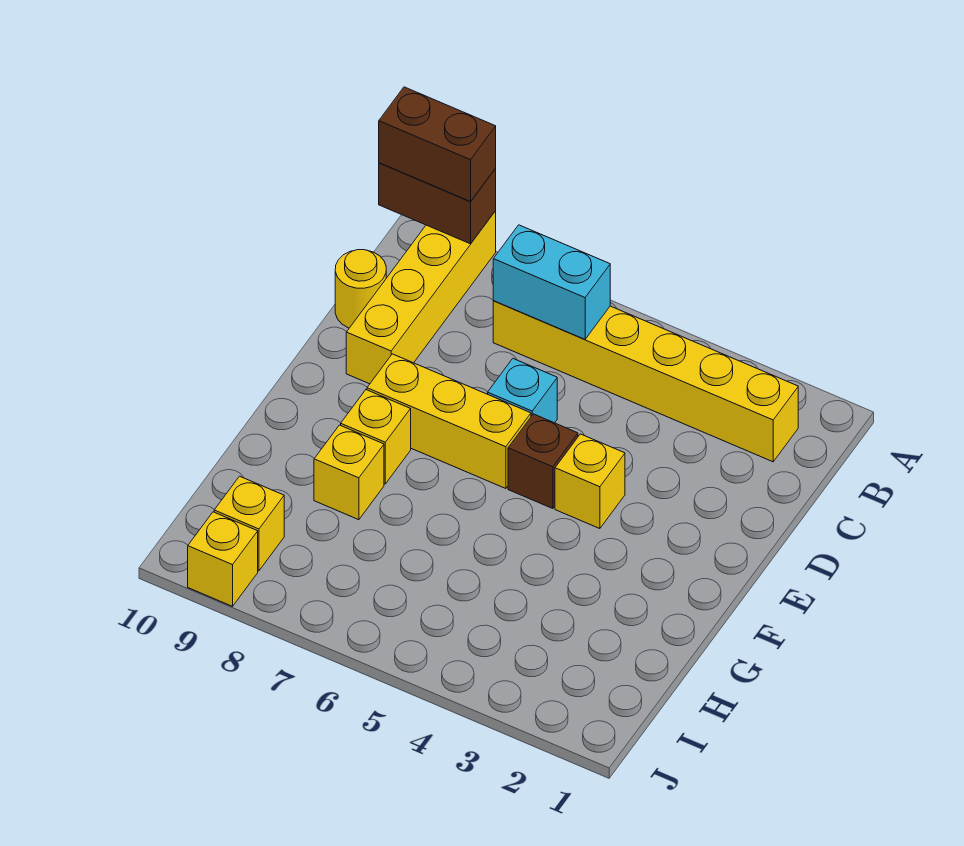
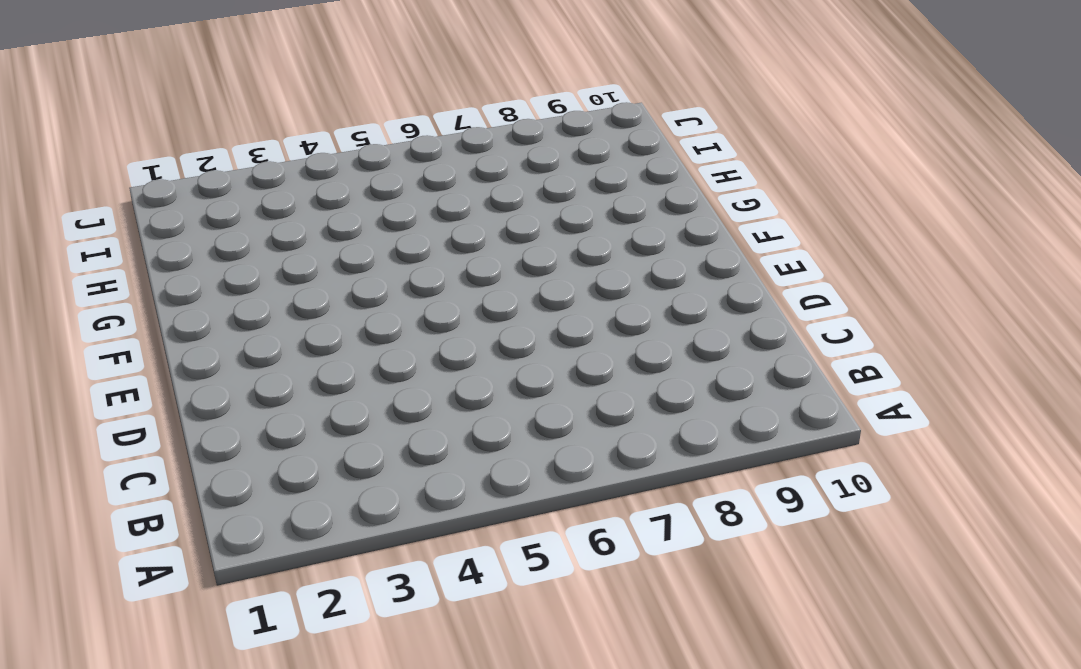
none -> yellow 1x4 brick [346,211,496,384]
none -> yellow 1x6 brick [493,301,798,462]
none -> yellow 1x1 round brick [335,250,386,328]

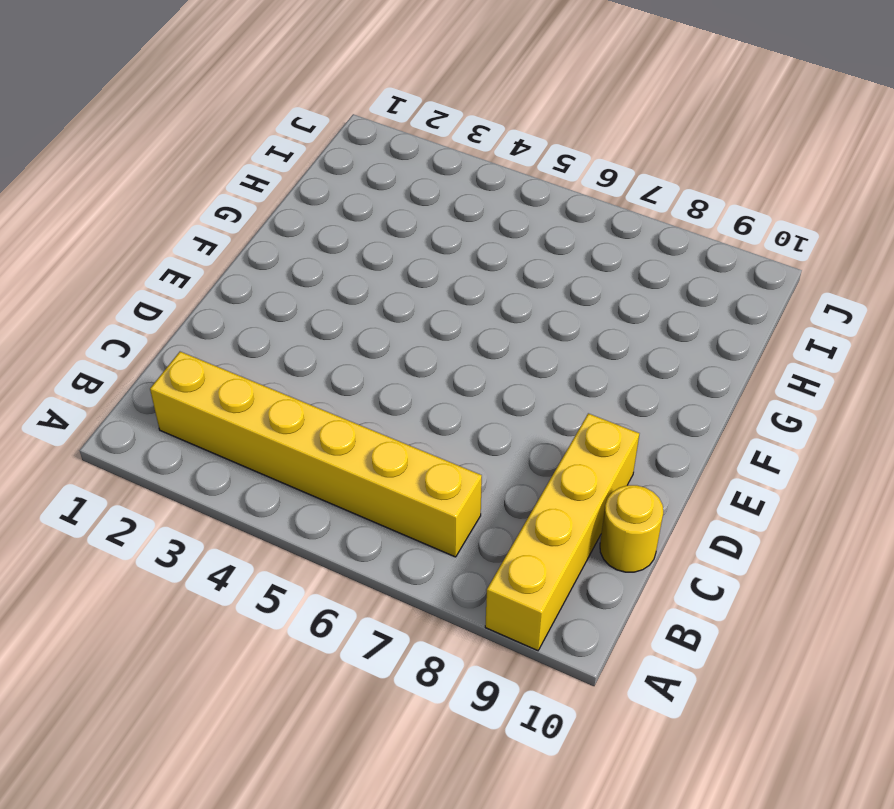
none -> cyan 1x1 brick [488,359,557,423]
none -> yellow 1x1 brick [555,434,625,529]
none -> brown 1x1 brick [508,414,578,509]

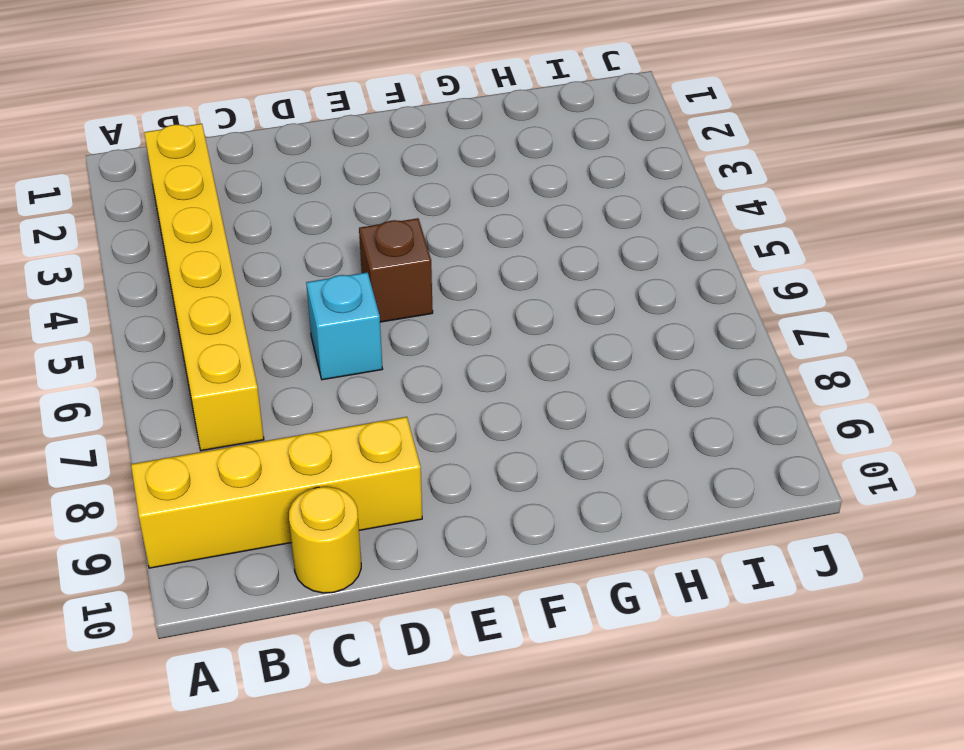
none -> yellow 1x1 brick [555,434,625,529]
none -> yellow 1x3 brick [367,354,531,489]
none -> yellow 1x1 brick [341,390,411,484]

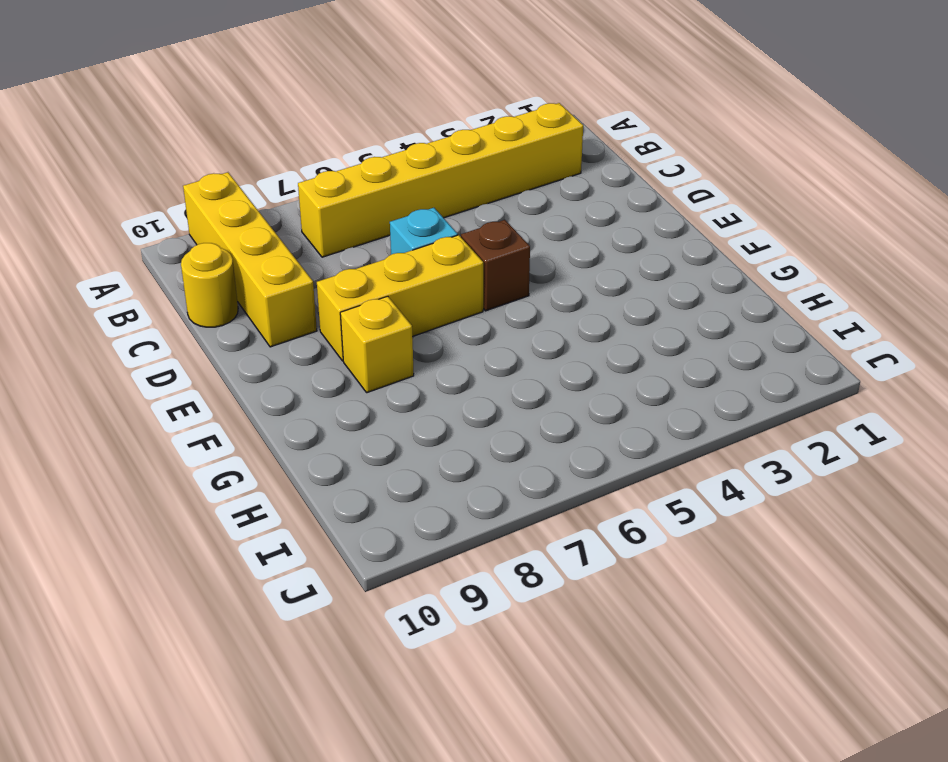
none -> yellow 1x1 brick [555,434,625,529]
none -> yellow 1x1 brick [314,425,384,520]
none -> yellow 1x1 brick [214,476,284,571]

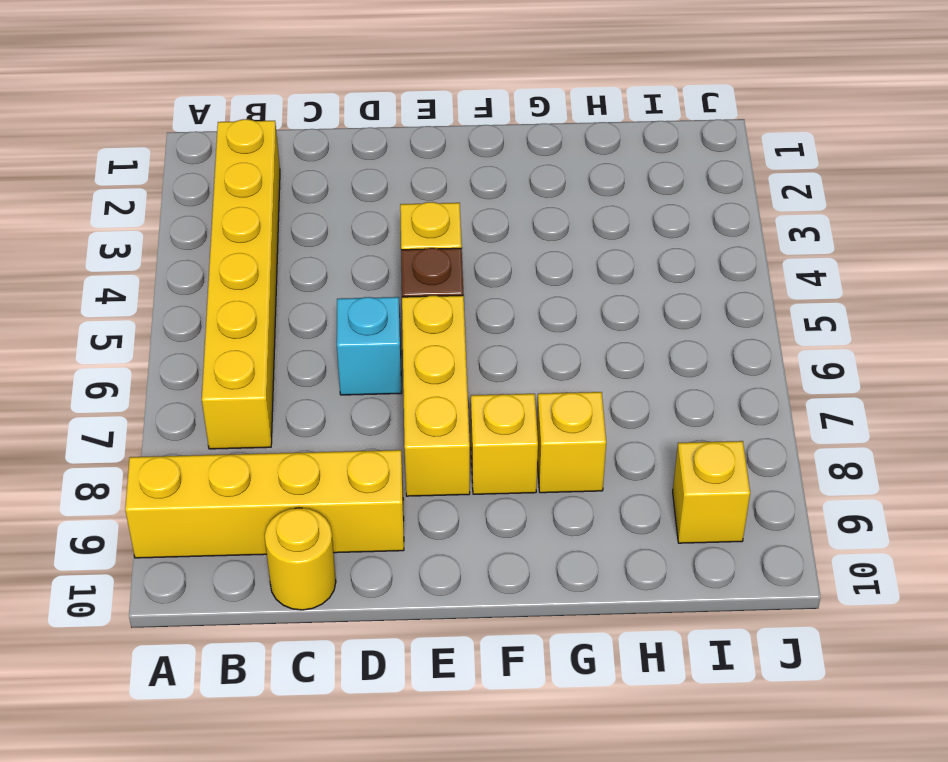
none -> yellow 1x1 brick [188,512,258,606]
none -> brown 1x2 brick [379,163,496,244]
none -> cyan 1x2 brick [493,225,610,339]

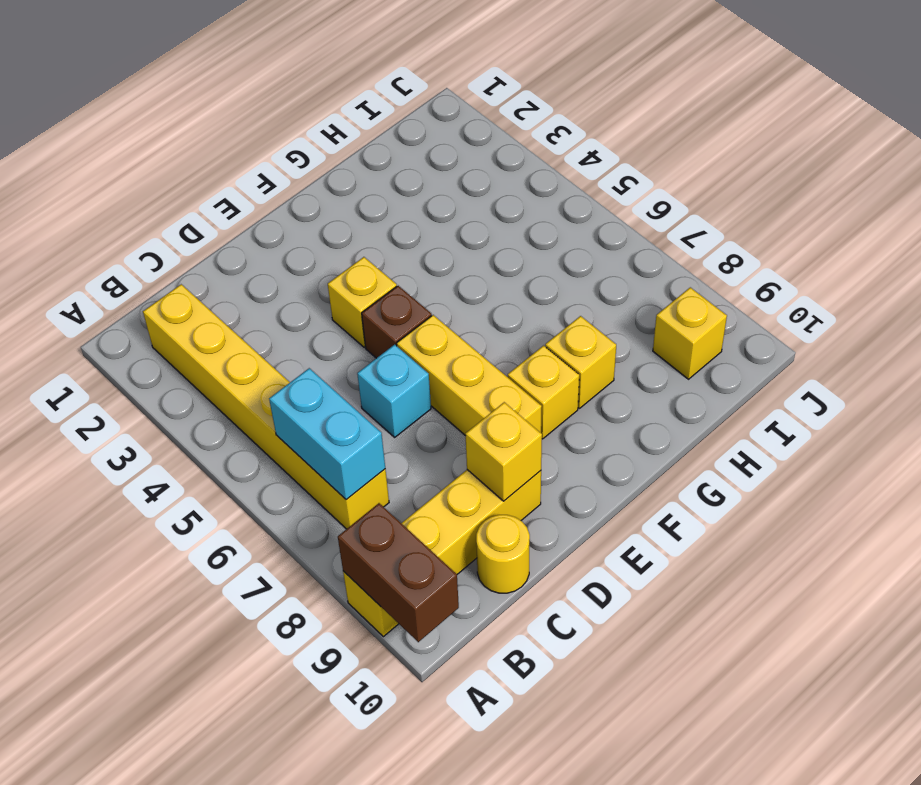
yellow 1x1 brick [465,402,542,501] -> yellow 1x1 brick moved to [188,512,258,606]
none -> brown 1x2 brick [379,87,496,201]

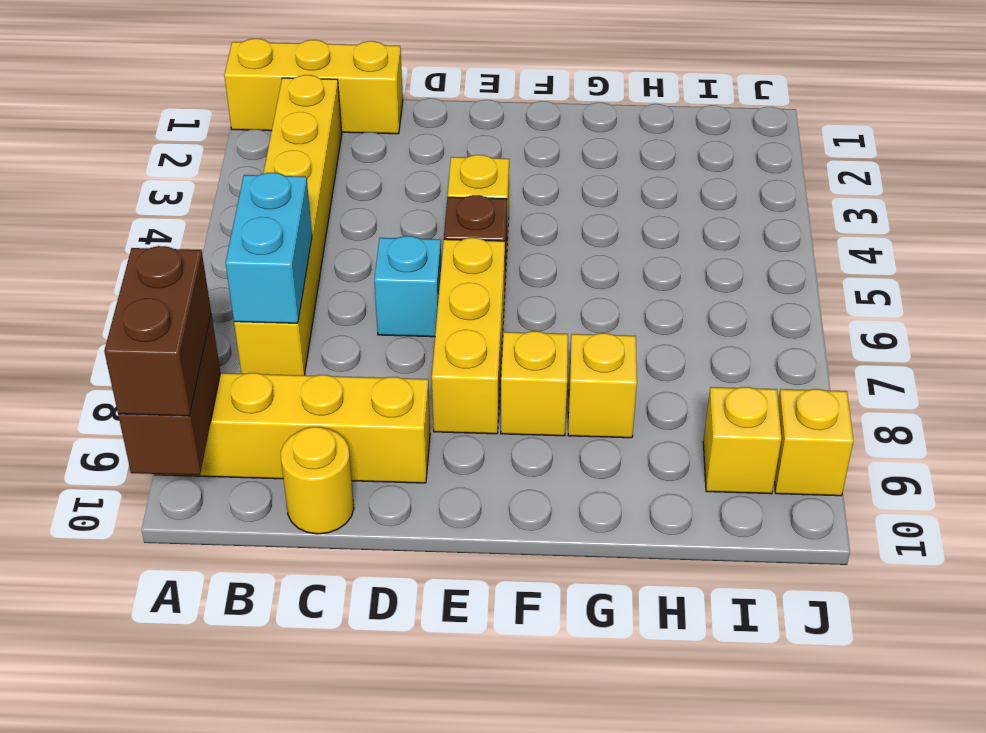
yellow 1x3 brick [224,39,403,134] -> none

